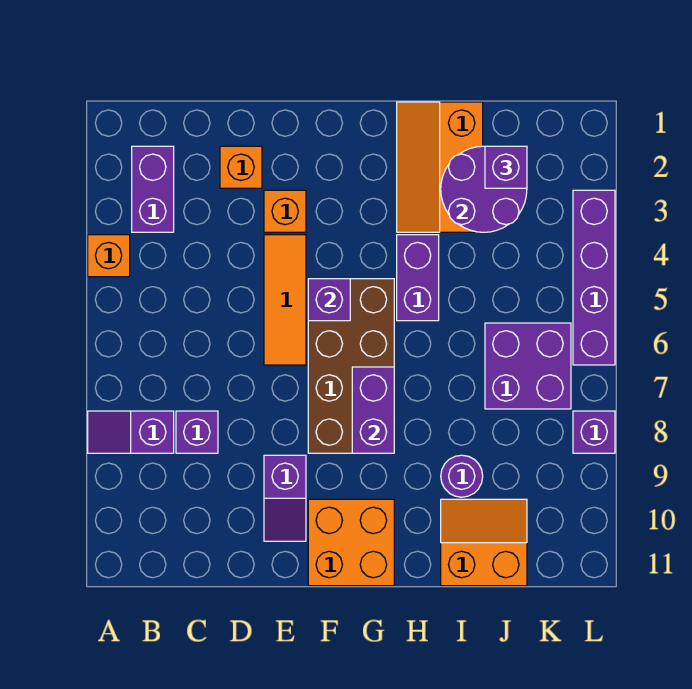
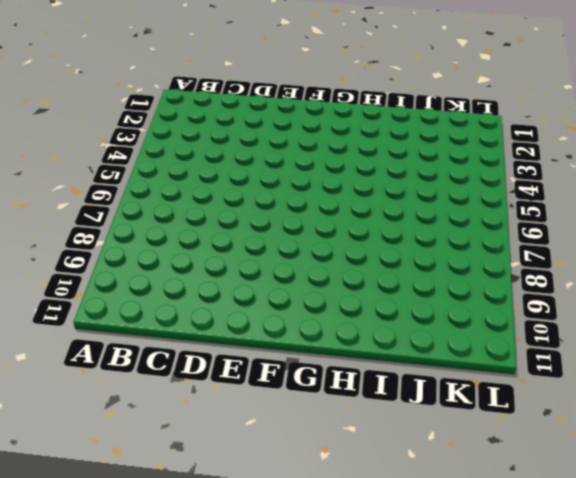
none -> orange 1x1 brick [88,235,130,277]
none -> purple 1x2 slope [88,411,174,453]
none -> purple 1x2 brick [132,146,174,232]

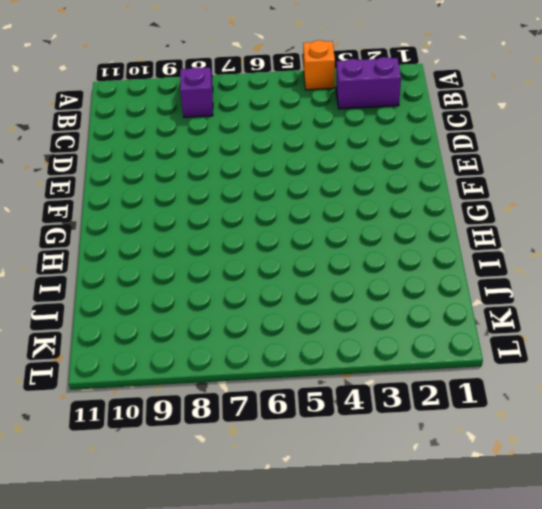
none -> purple 1x1 brick [176,411,218,453]
none -> orange 1x1 brick [220,146,262,188]
none -> orange 1x1 brick [264,190,306,232]

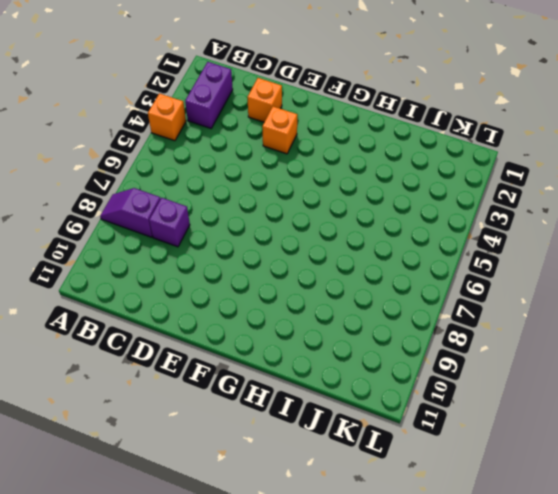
none -> orange 1x3 tile [264,235,306,365]
none -> purple 1x2 slope [264,455,306,541]
none -> brown 2x4 brick [308,279,394,453]

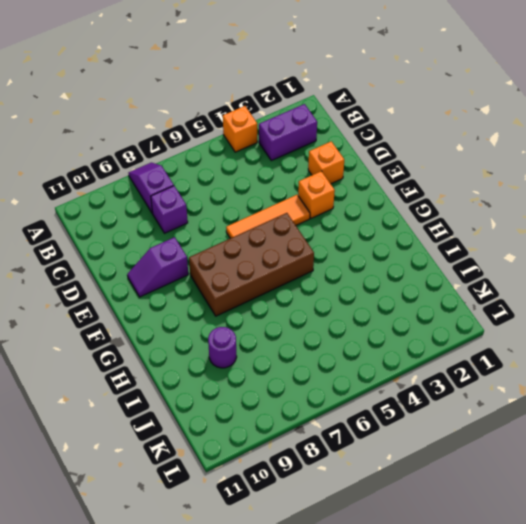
none -> orange 2x2 brick [308,499,394,586]
none -> orange 2x3 slope [397,102,483,232]
none -> purple 1x2 brick [397,235,439,321]

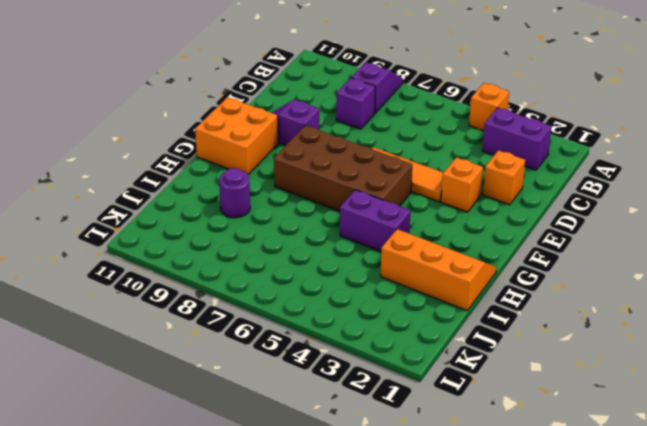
none -> orange 2x2 slope [441,499,527,586]
none -> purple 2x2 brick [485,323,571,409]
none -> purple 1x4 brick [573,190,615,365]

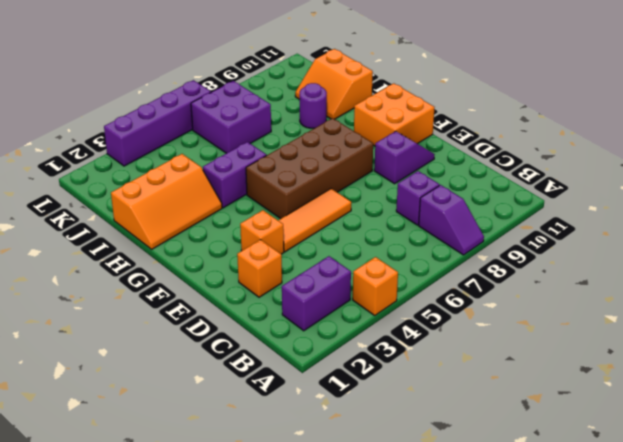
none -> purple 1x1 brick [573,411,615,453]
none -> purple 1x1 brick [308,279,350,321]
none -> purple 1x2 brick [352,367,394,453]

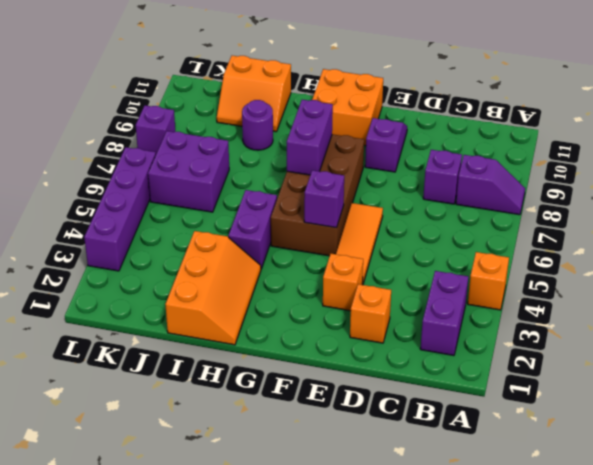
none -> purple 2x2 round brick [441,146,527,232]
none -> purple 1x1 brick [485,146,527,188]

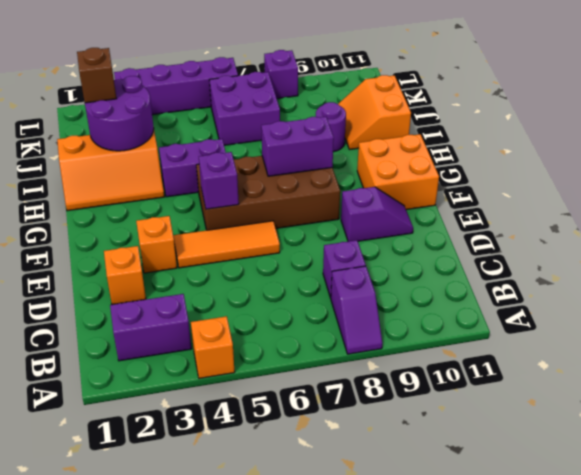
brown 1x1 brick [77,48,116,103] -> purple 1x1 brick [485,146,527,188]

